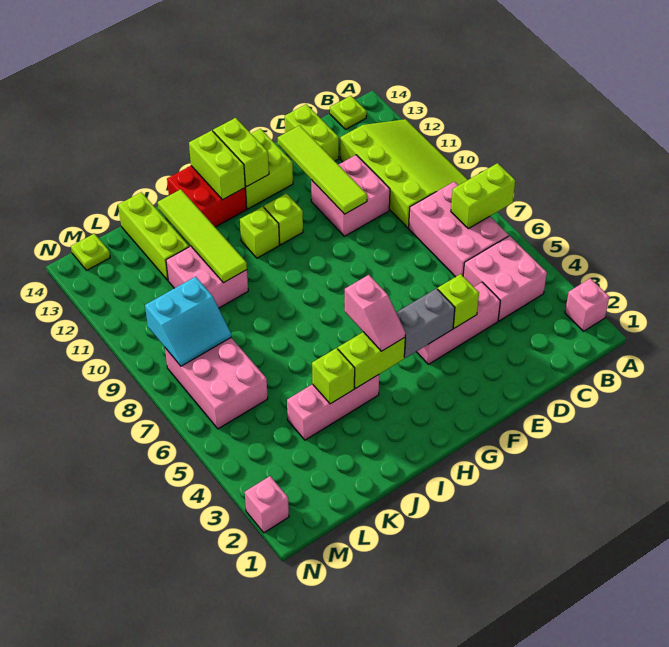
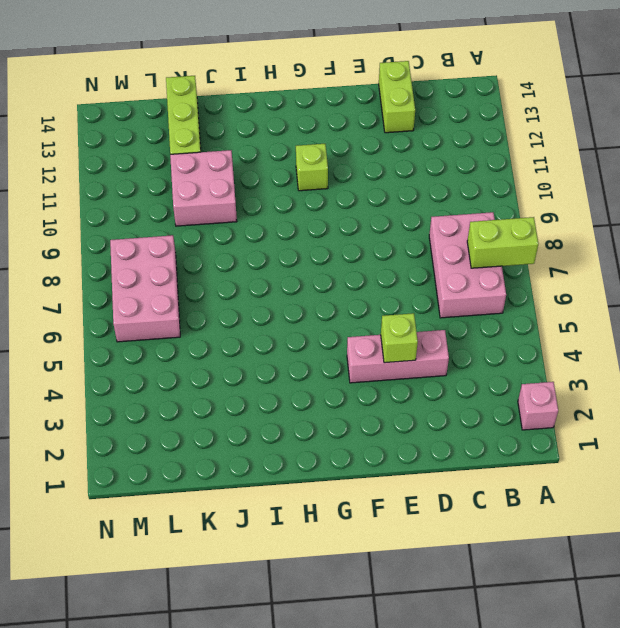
none -> lime 3x4 slope [340,119,468,228]
none -> pink 2x2 brick [463,236,547,321]
none -> lime 1x1 plate [330,96,367,129]

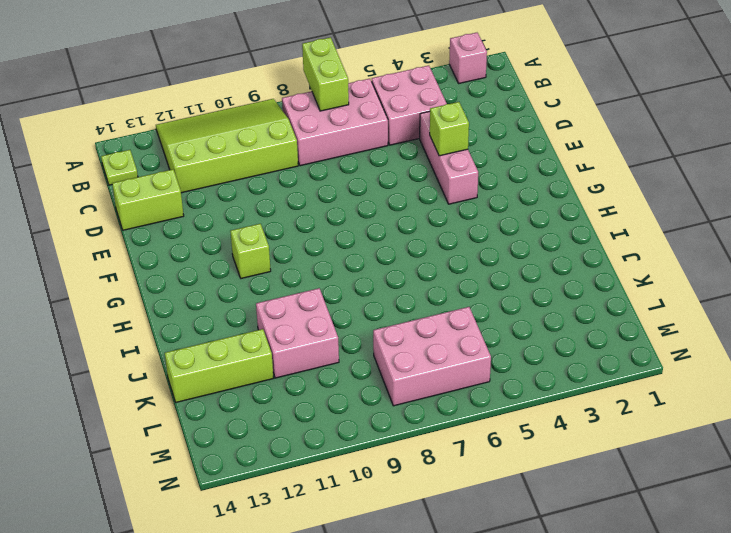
none -> pink 2x2 brick [311,155,390,236]
none -> lime 2x2 brick [245,129,293,209]
none -> lime 1x1 brick [240,207,280,258]

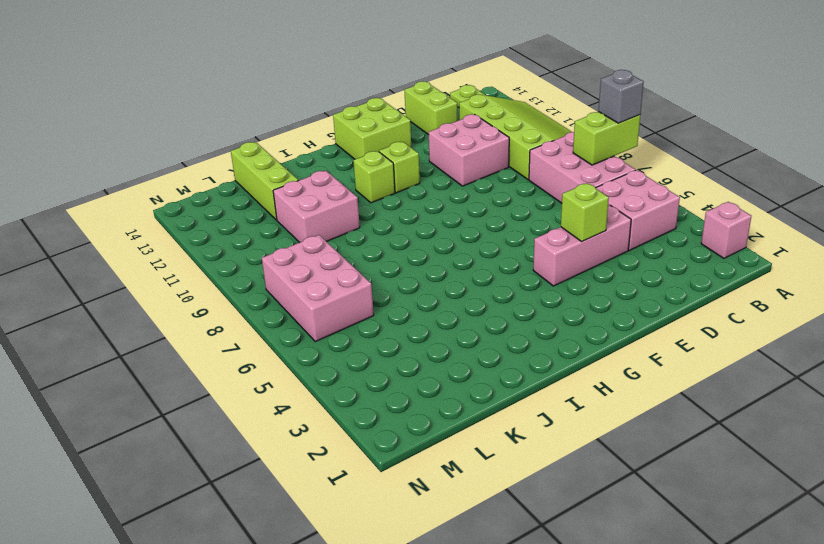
grey 1x1 brick [599,70,644,123] -> none
none -> red 2x2 brick [167,166,247,227]
none -> pink 1x3 brick [287,375,379,440]
none -> lime 1x1 plate [71,234,110,270]

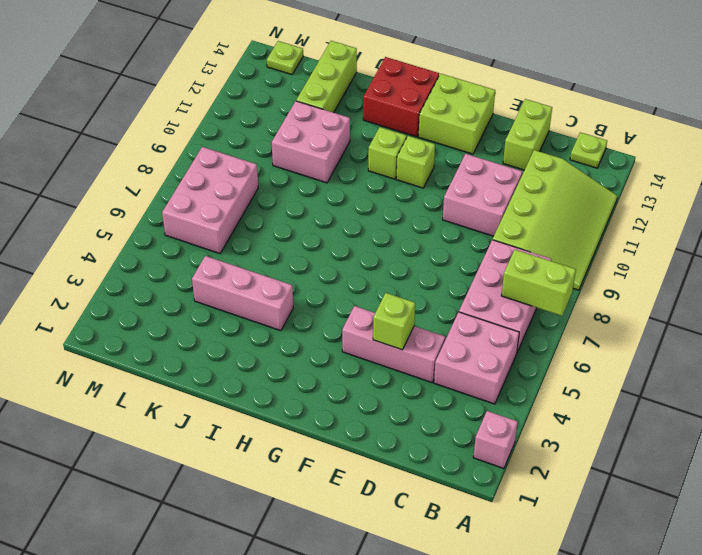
none -> pink 1x1 brick [245,476,289,533]
none -> lime 1x4 tile [278,125,367,214]
none -> grey 1x2 brick [396,289,455,358]

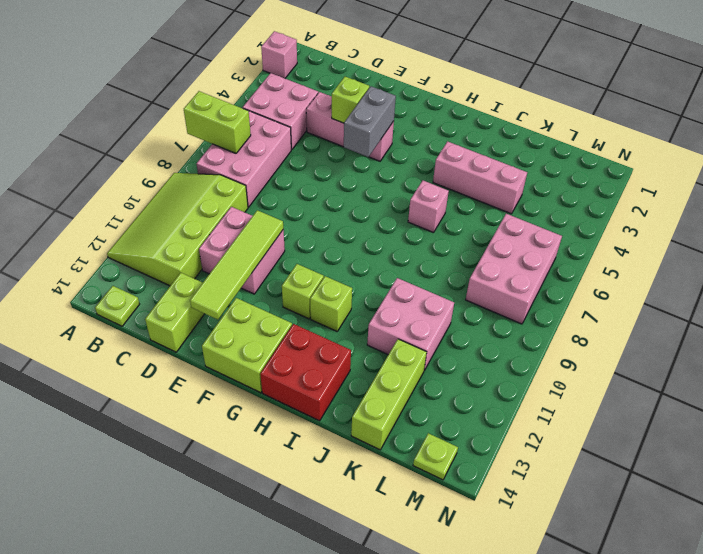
grey 1x2 brick [344,86,396,157] -> grey 1x2 brick turned to [396,289,455,358]
pink 1x1 brick [408,181,449,233] -> pink 1x1 brick moved to [245,476,289,533]
none -> lime 1x2 brick [213,118,269,187]
none -> lime 1x2 brick [338,332,405,389]
none -> lime 1x2 brick [189,130,245,200]

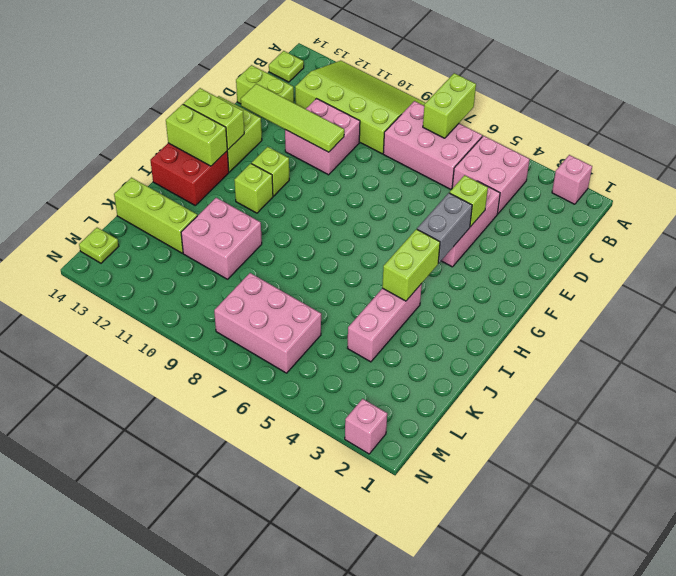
none -> lime 1x1 brick [312,348,355,404]
none -> lime 1x4 tile [158,189,247,283]
none -> cyan 2x2 slope [145,277,231,366]

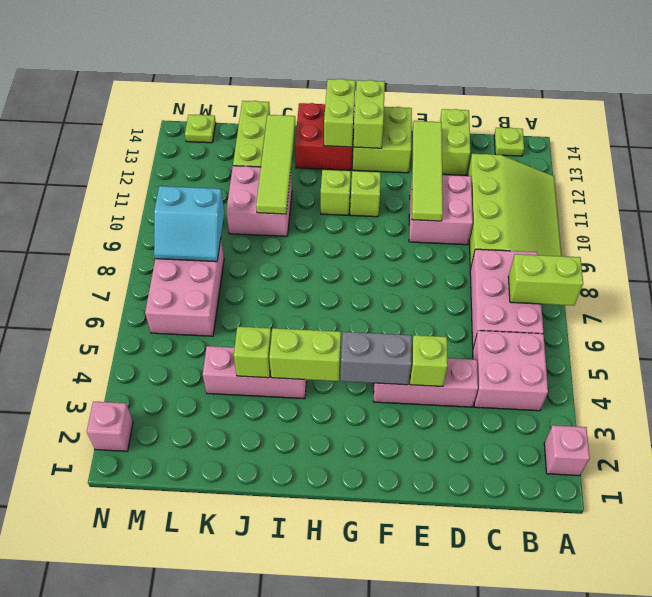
none -> pink 1x2 slope [345,275,406,351]

